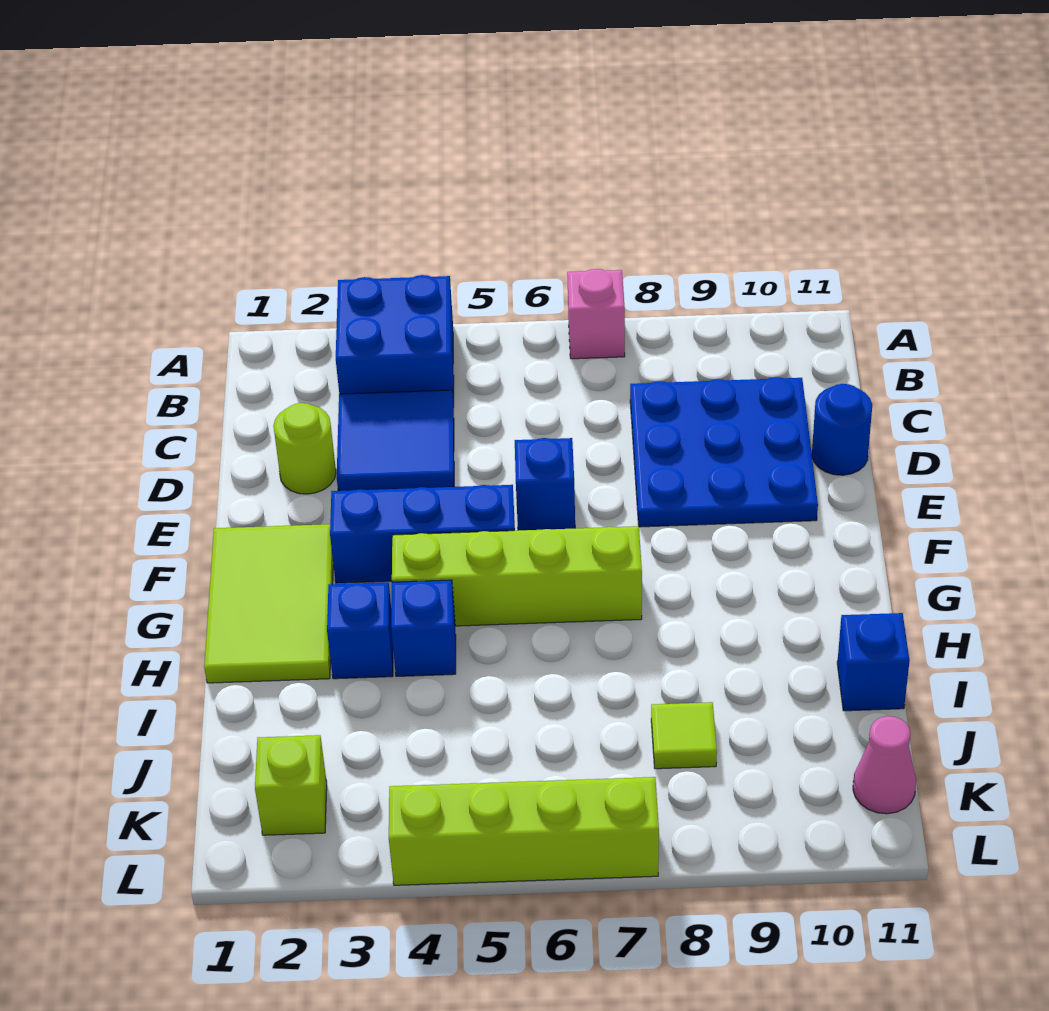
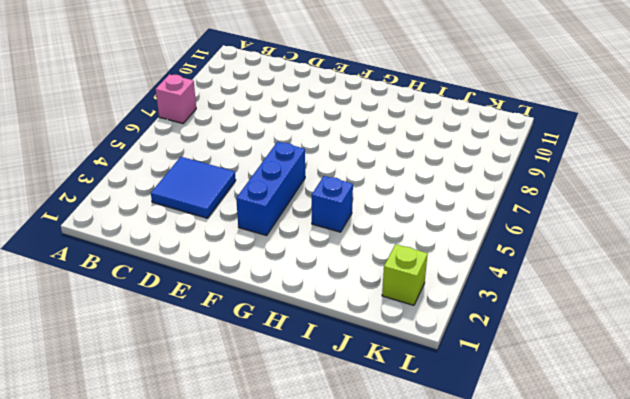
none -> blue 2x2 brick [336,275,454,402]
none -> blue 3x3 plate [630,377,818,527]
none -> lime 1x1 round brick [273,403,336,494]

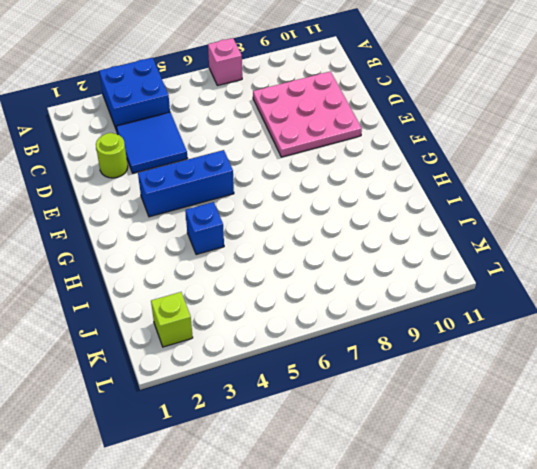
pink 3x3 plate [253,71,362,157] -> blue 3x3 plate [630,377,818,527]
none -> blue 1x1 round brick [812,384,872,475]
none -> blue 1x1 brick [515,438,575,530]
none -> lime 2x3 tile [204,524,333,683]

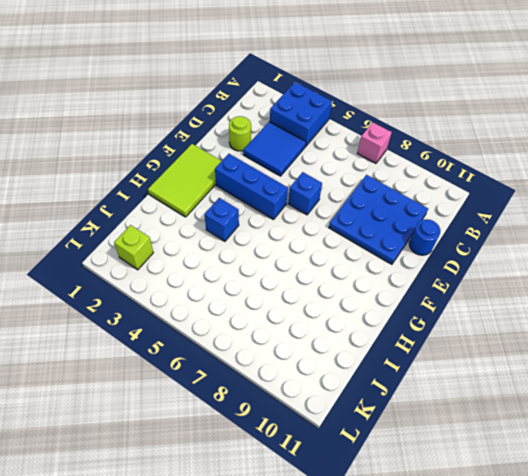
none -> lime 1x4 brick [392,526,642,626]
none -> blue 1x1 brick [327,582,393,679]
none -> blue 1x1 brick [837,613,910,711]

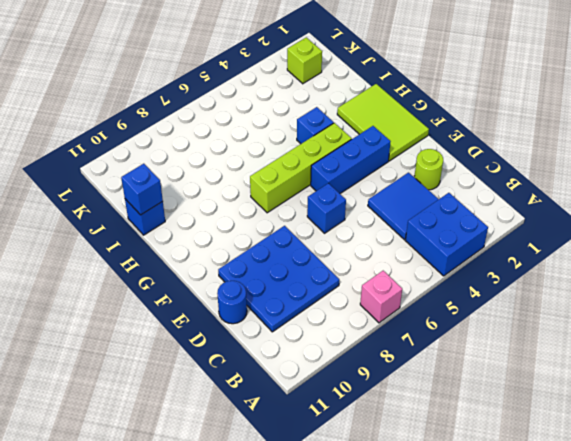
blue 1x1 brick [121,164,163,215] -> blue 1x1 brick moved to [327,582,393,679]
none -> lime 1x1 tile [651,702,717,769]
none -> pink 1x1 cone [853,716,916,814]
none -> lime 1x4 brick [389,777,659,885]

